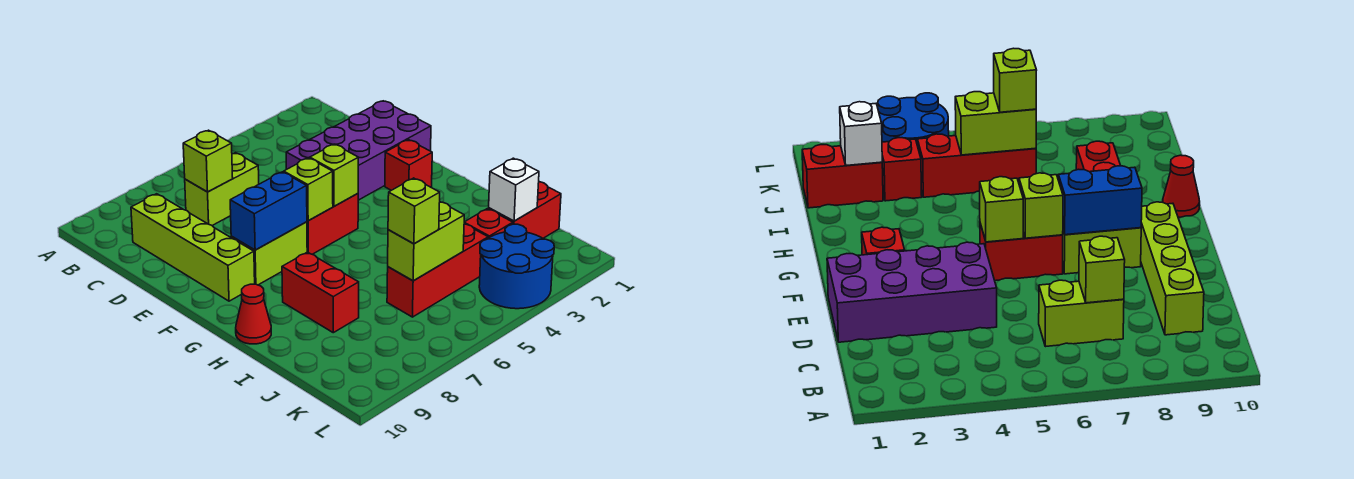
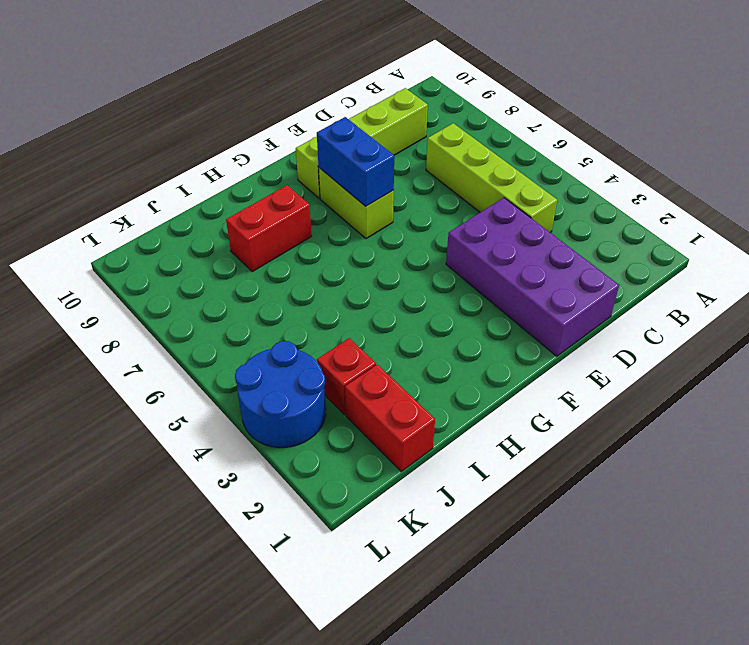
lime 1x4 brick [426,123,557,233] -> lime 1x2 brick [185,153,259,225]
none -> red 1x1 brick [385,140,432,190]
none -> red 1x2 brick [307,194,358,254]
none -> red 1x1 cone [236,284,271,344]

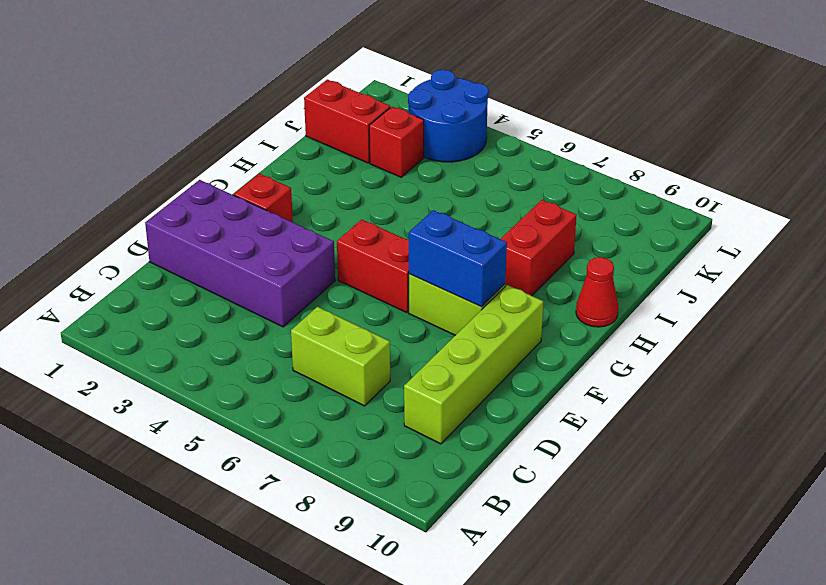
none -> red 1x3 brick [387,224,488,317]
none -> lime 1x1 brick [183,130,233,192]
none -> lime 1x1 brick [310,144,358,206]

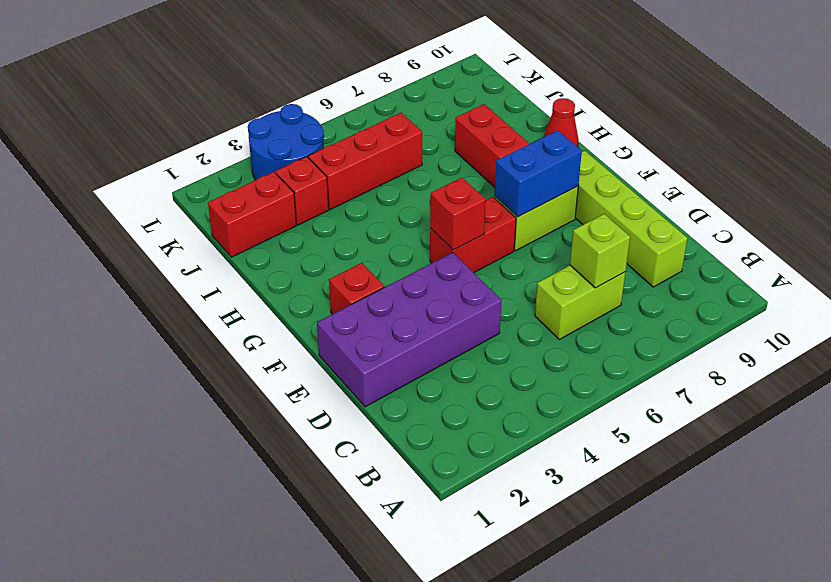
red 1x1 brick [430,178,486,250] -> lime 1x1 brick [310,144,358,206]
none -> lime 1x1 brick [284,158,333,221]
none -> white 1x1 brick [489,158,539,221]
none -> lime 1x2 brick [388,202,464,281]

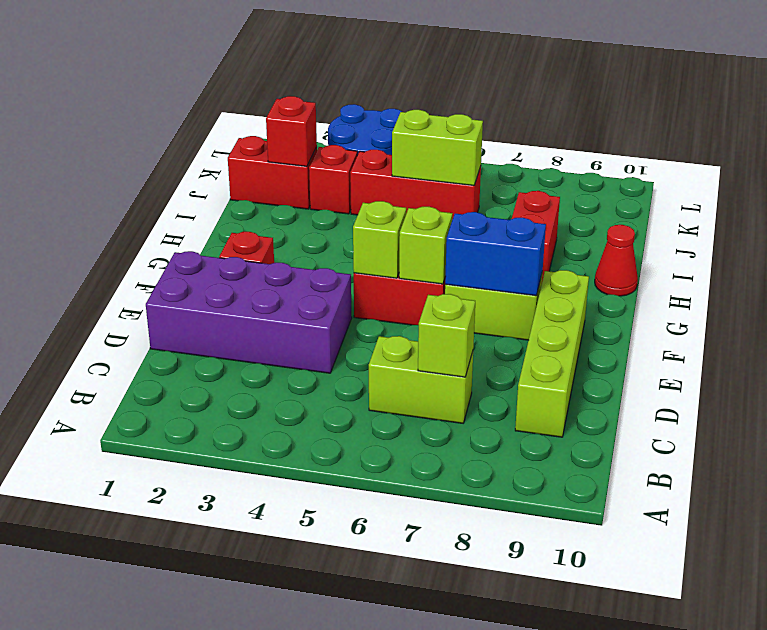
red 1x1 brick [266,96,317,166] -> white 1x1 brick [489,158,539,221]
none -> lime 1x1 brick [388,178,440,244]

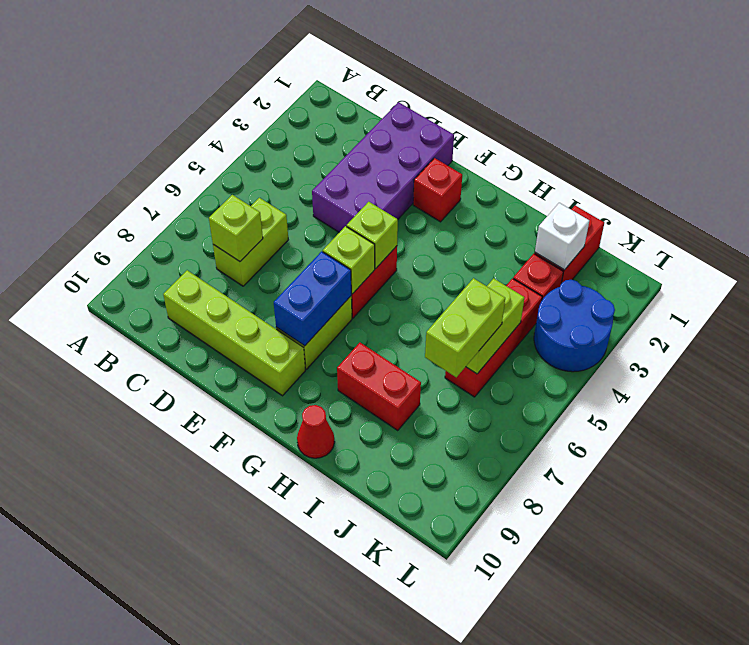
lime 1x2 brick [425,278,505,377] -> lime 1x1 brick [388,178,440,244]

